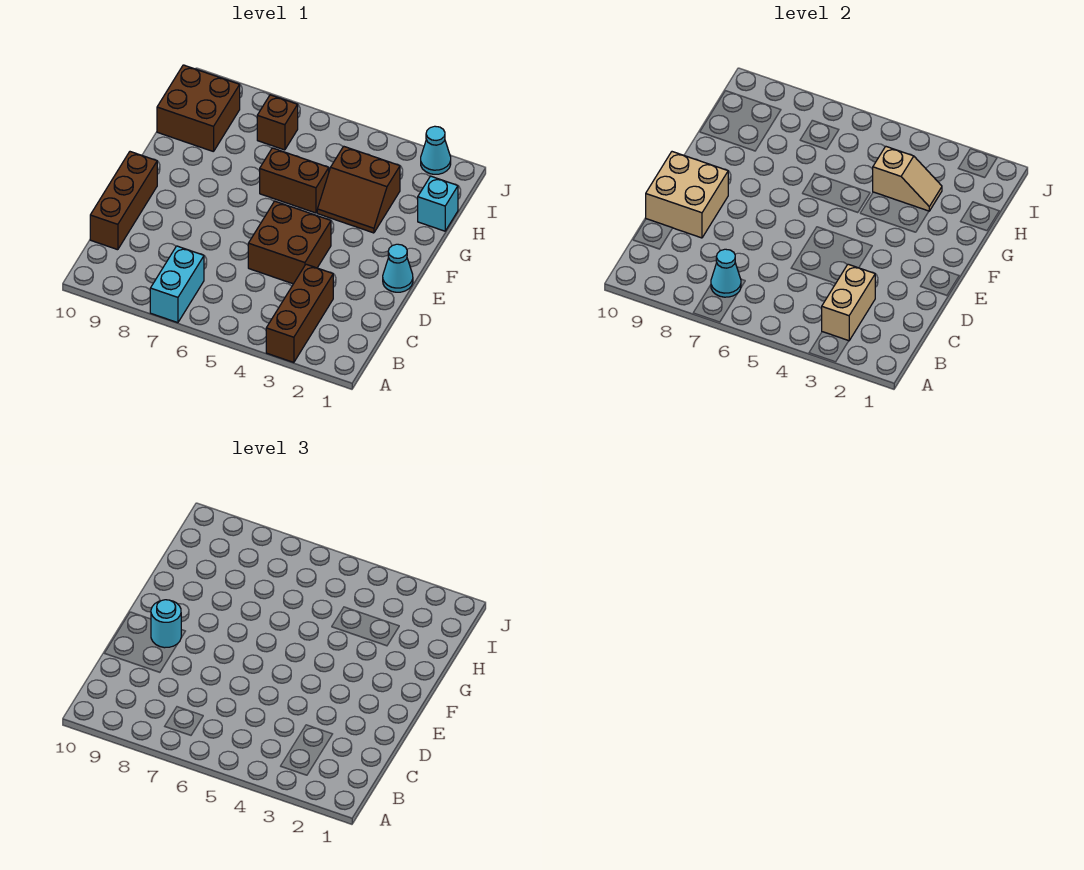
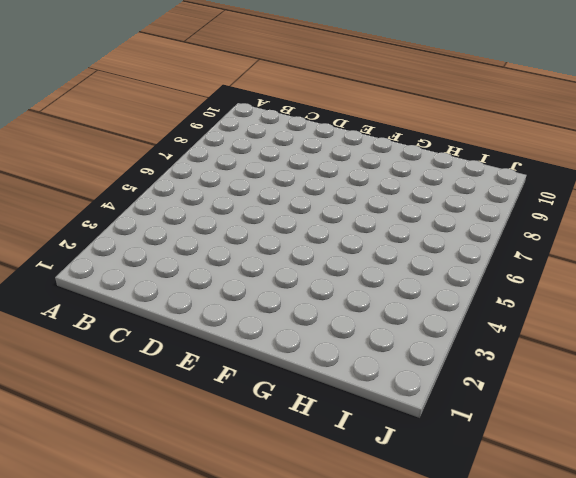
none -> brown 1x3 brick [266,264,333,362]
none -> cyan 1x2 brick [150,246,204,323]
none -> brown 1x3 brick [90,152,157,250]

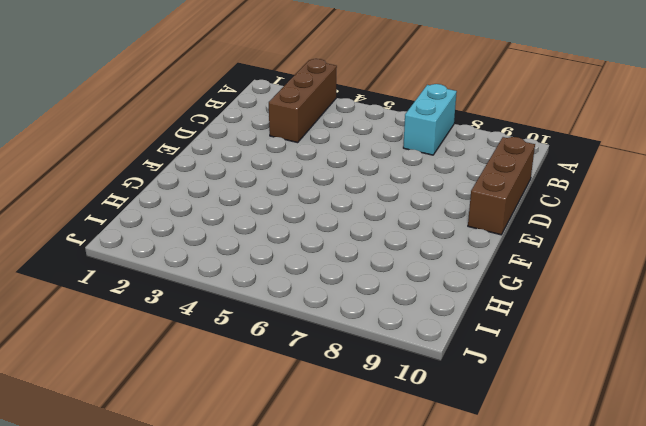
none -> brown 2x2 brick [248,201,331,284]
none -> cyan 1x1 cone [383,244,413,292]
none -> brown 2x2 slope [317,146,400,233]

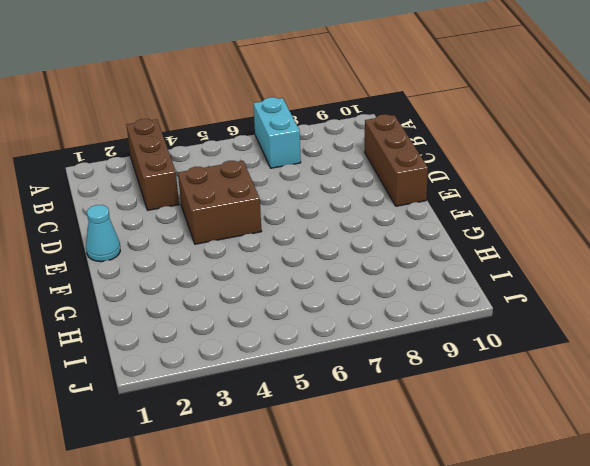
none -> brown 2x2 slope [317,146,400,233]
none -> brown 1x2 brick [260,148,329,213]
none -> cyan 1x1 brick [418,176,458,231]

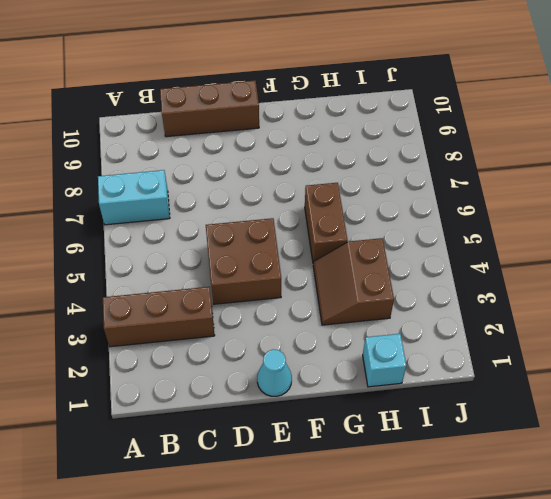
none -> brown 2x2 brick [157,65,240,152]
none -> brown 1x1 brick [257,95,298,150]
none -> cyan 1x1 cone [421,126,451,174]

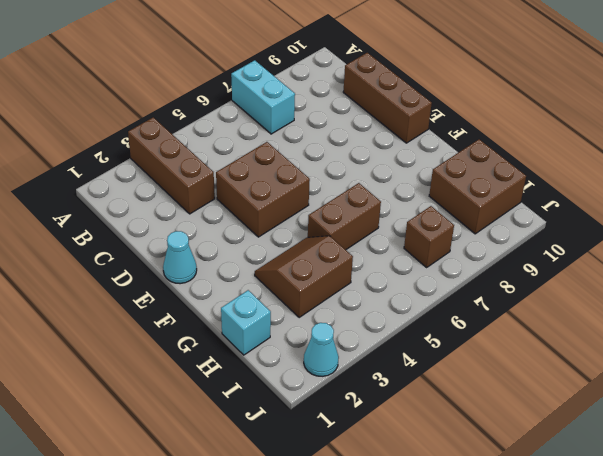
none -> tan 1x2 brick [822,264,875,341]
none -> cyan 1x1 cone [711,249,741,297]
none -> tan 2x2 brick [646,152,728,238]

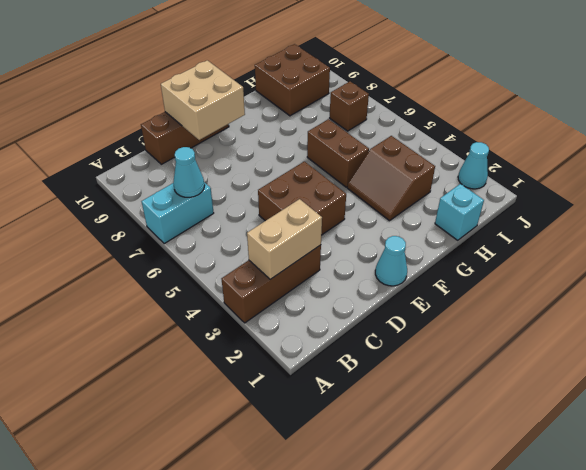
none -> tan 1x2 slope [873,146,942,211]
none -> cyan 1x1 round brick [151,600,181,648]

